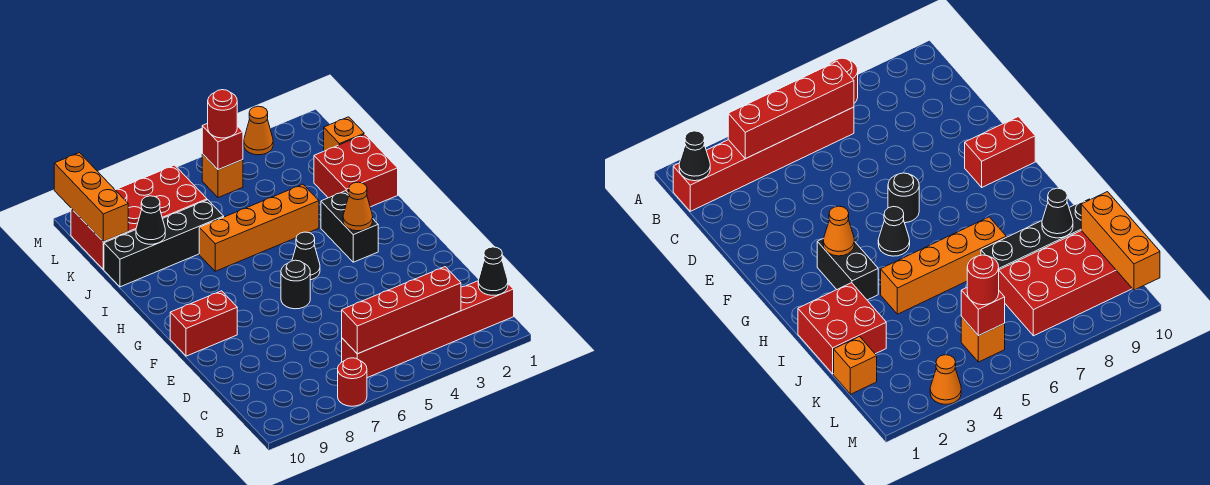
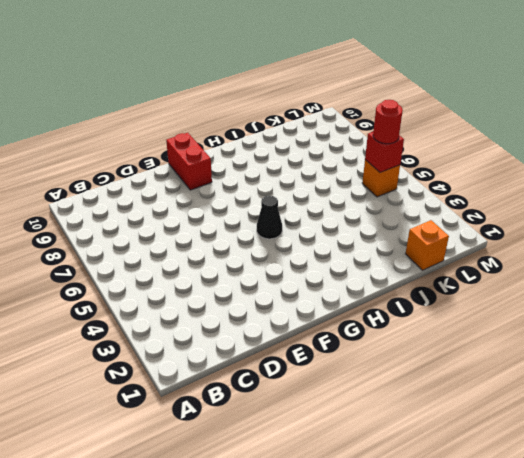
none -> red 1x1 round brick [338,358,367,406]
none -> red 1x6 brick [342,281,514,378]
none -> black 1x1 round brick [281,260,310,309]

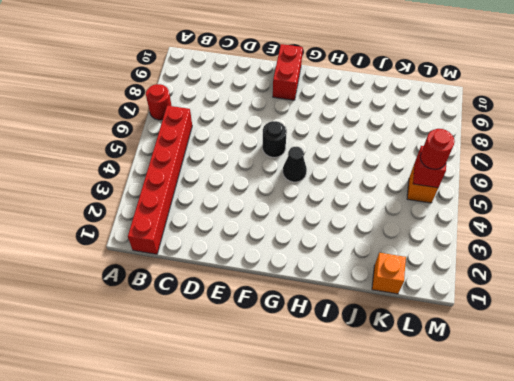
none -> black 1x2 brick [321,191,378,262]
none -> red 2x2 brick [314,134,398,207]
none -> orange 1x4 brick [199,184,319,271]

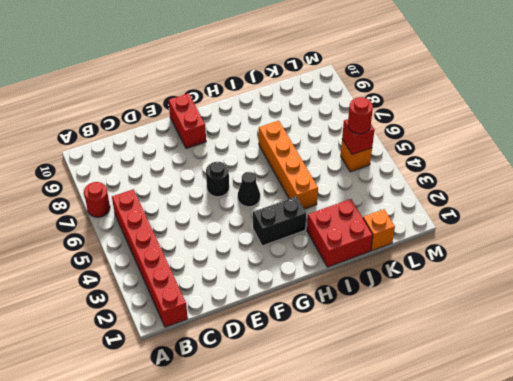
none -> black 1x4 brick [104,200,224,287]
none -> red 2x4 brick [71,165,207,270]
none -> orange 1x1 cone [244,106,273,155]

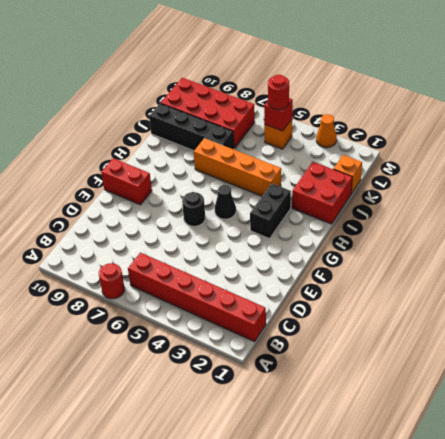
none -> black 1x1 cone [478,247,508,295]
none -> red 1x4 brick [342,267,461,354]
none -> orange 1x1 cone [343,182,373,231]

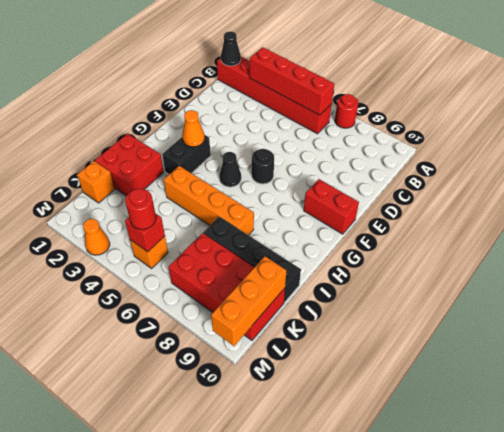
none -> black 1x1 cone [136,196,165,244]

